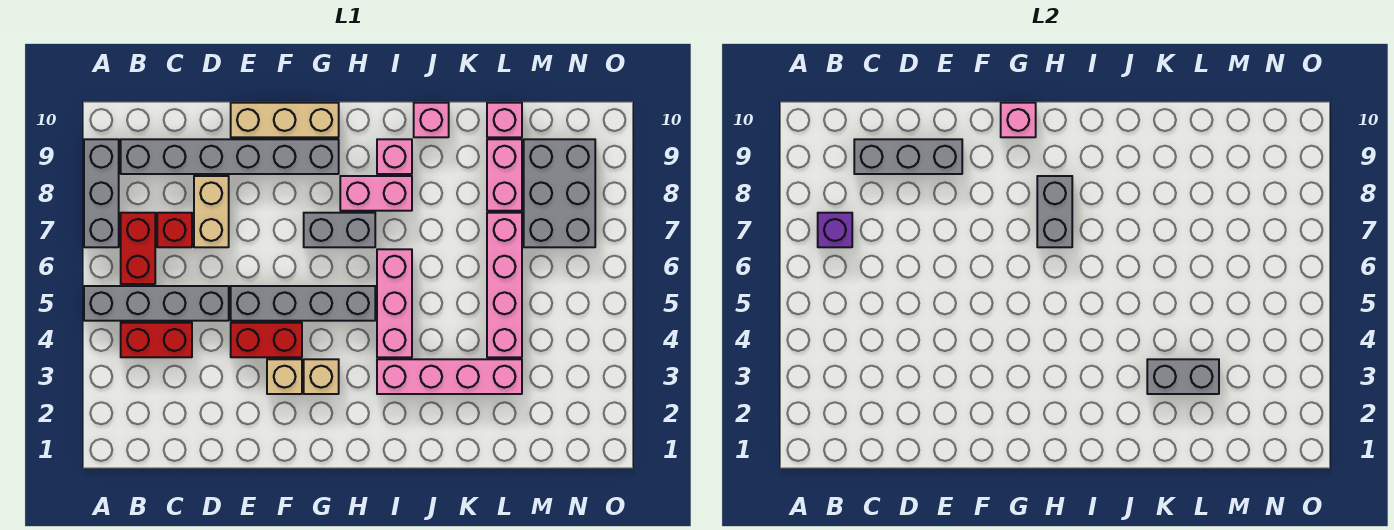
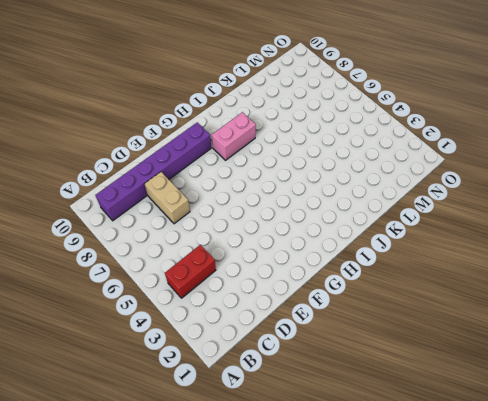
purple 1x6 brick [96,122,211,221] -> grey 1x6 brick [121,139,339,174]
none -> grey 1x4 brick [84,286,229,321]
none -> grey 1x3 brick [84,139,119,247]
none -> red 1x2 brick [121,213,155,284]

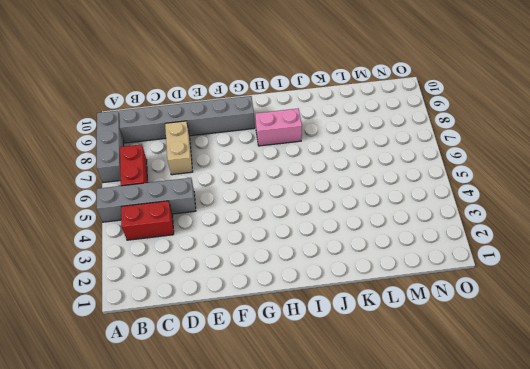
none -> red 1x1 brick [157,213,192,247]
none -> red 1x2 brick [231,323,302,357]
none -> grey 1x4 brick [231,286,375,321]

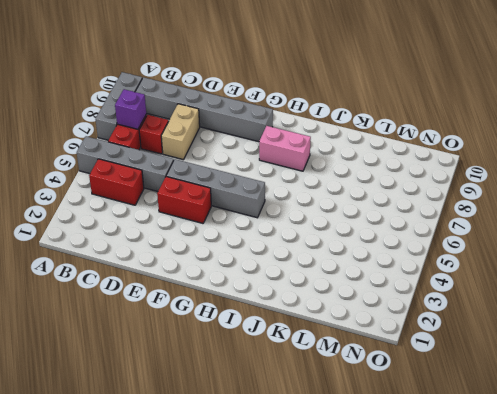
none -> tan 1x3 brick [231,103,339,137]
none -> tan 1x1 brick [267,359,302,394]
none -> tan 1x1 brick [304,359,339,394]

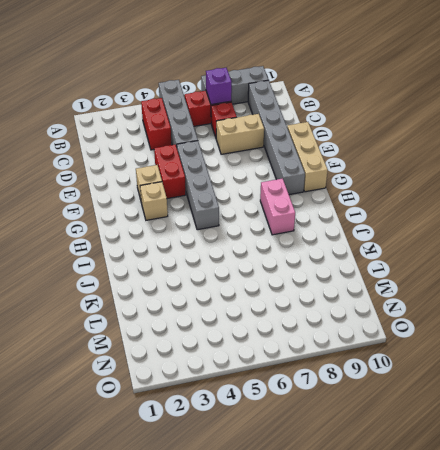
none -> grey 1x2 brick [304,213,375,247]
none -> pink 1x4 brick [377,359,522,394]
none -> pink 1x3 brick [377,249,412,357]

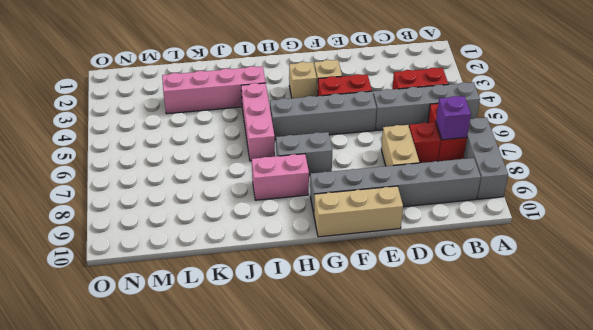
none -> pink 1x1 brick [377,139,412,174]
none -> pink 1x1 brick [414,103,449,137]
none -> pink 1x4 brick [487,213,522,357]

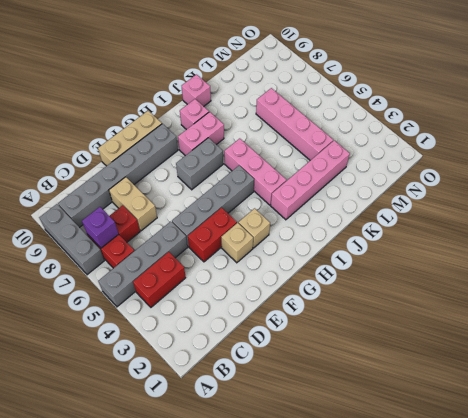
none -> pink 1x2 brick [487,139,522,211]
none -> pink 1x1 brick [487,103,522,137]
none -> grey 2x3 brick [524,139,595,247]

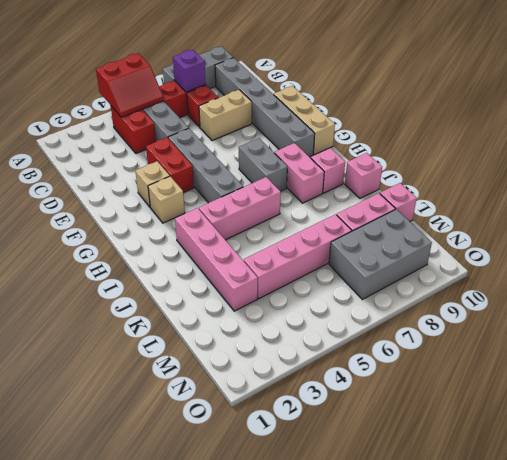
red 2x2 slope [96,53,164,117] -> none
none -> grey 1x3 brick [854,139,962,174]
none -> pink 1x1 brick [1001,103,1036,137]
none -> grey 1x2 brick [1037,176,1072,247]

